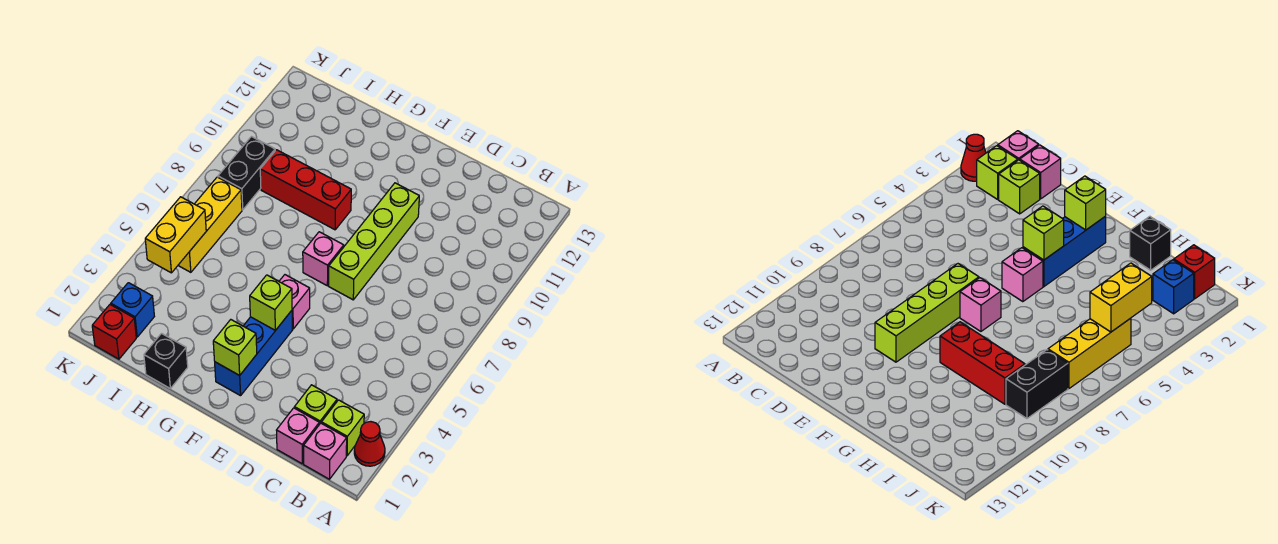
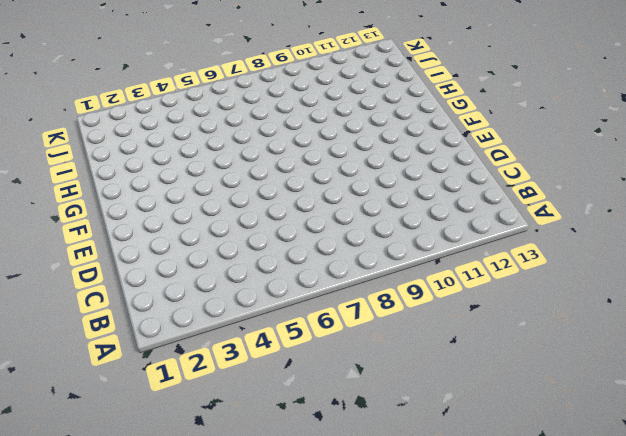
none -> red 1x1 cone [354,422,385,466]
none -> pink 1x1 brick [304,423,347,479]
none -> lime 1x1 brick [322,400,364,456]

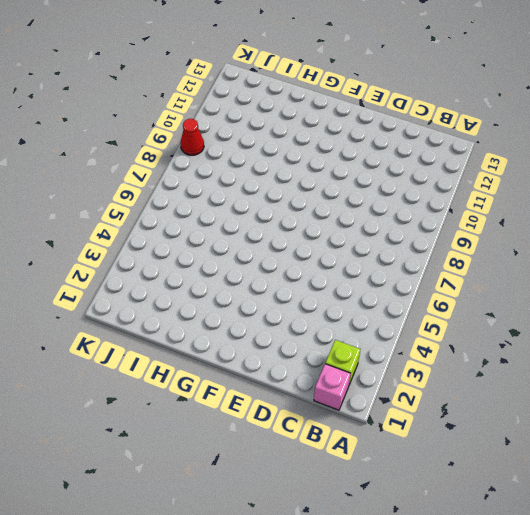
red 1x1 cone [180,119,204,155] -> red 1x1 cone moved to [354,422,385,466]
none -> pink 1x1 brick [276,408,319,464]
none -> lime 1x1 brick [294,385,337,424]
none -> lime 1x4 brick [329,183,419,300]

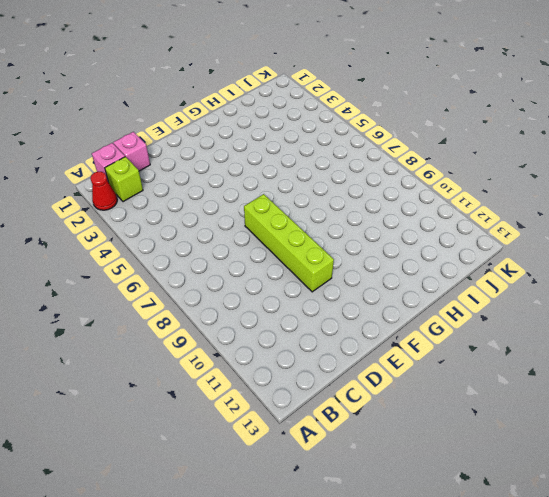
none -> lime 1x1 brick [294,385,337,424]
none -> blue 1x3 brick [215,311,292,396]
none -> pink 1x1 brick [279,275,310,329]

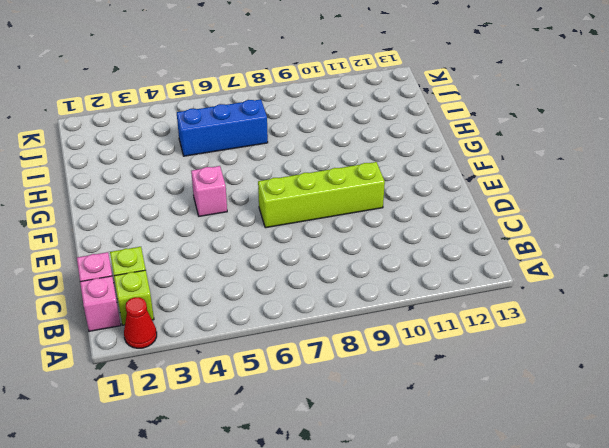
blue 1x3 brick [177,99,268,156] -> blue 1x3 brick moved to [215,311,292,396]
none -> pink 1x1 brick [303,232,344,286]
none -> red 1x3 brick [260,150,351,230]
none -> black 1x1 brick [144,334,188,388]

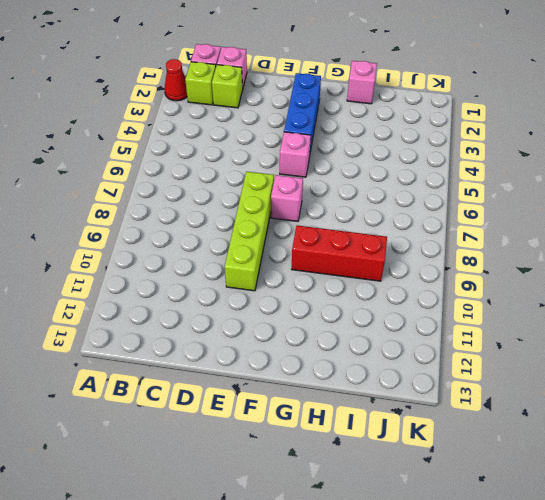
pink 1x1 brick [347,61,377,104] -> black 1x1 brick [144,334,188,388]
none -> red 1x1 brick [92,305,136,359]
none -> blue 1x1 brick [111,283,154,337]
none -> yellow 1x3 brick [178,177,242,272]

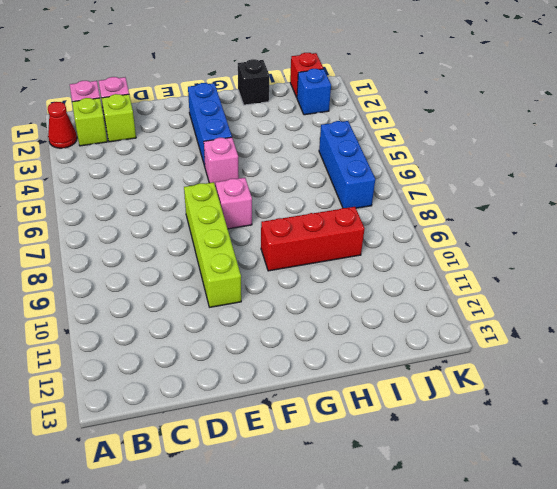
blue 1x3 brick [319,121,375,208] -> yellow 1x3 brick [178,177,242,272]
none -> black 1x2 brick [218,137,275,210]
none -> lime 1x1 brick [213,320,257,375]
none -> lime 1x1 brick [250,275,292,330]

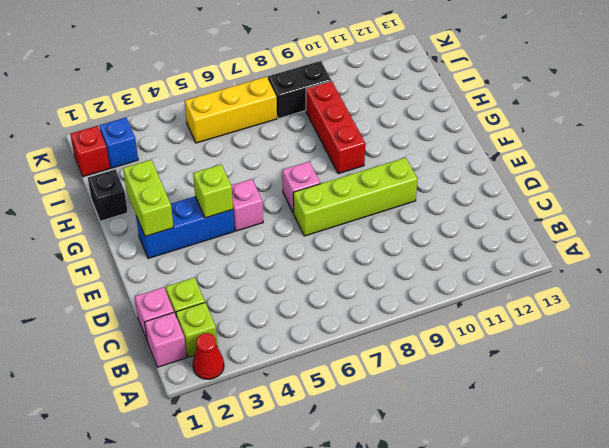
lime 1x2 brick [123,160,174,236] -> lime 1x1 brick [213,320,257,375]
none -> yellow 1x2 brick [145,197,206,273]

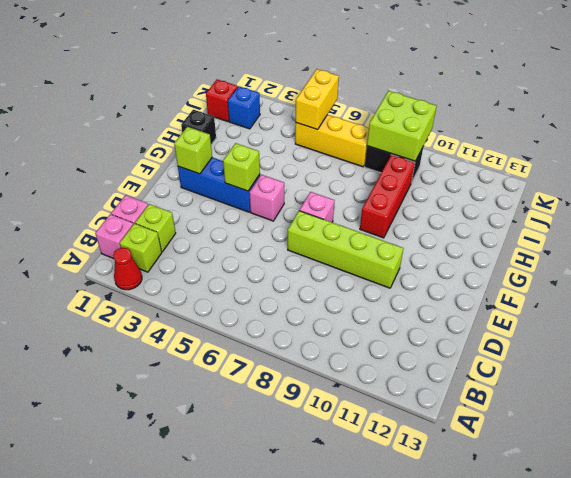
yellow 1x2 brick [296,69,339,130] -> yellow 1x2 brick turned to [145,197,206,273]
lime 2x2 brick [367,91,437,161] -> none

